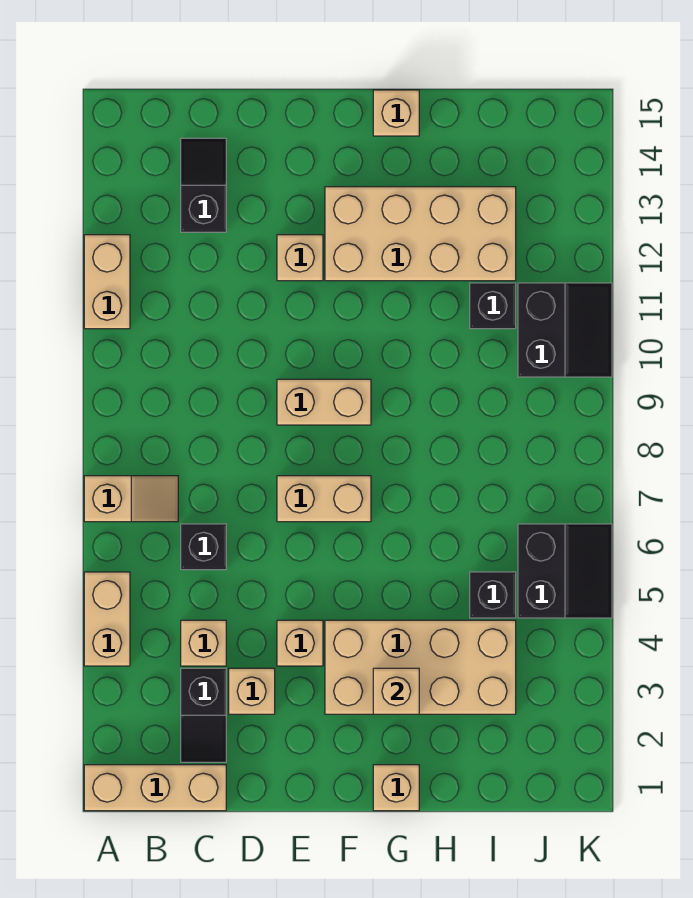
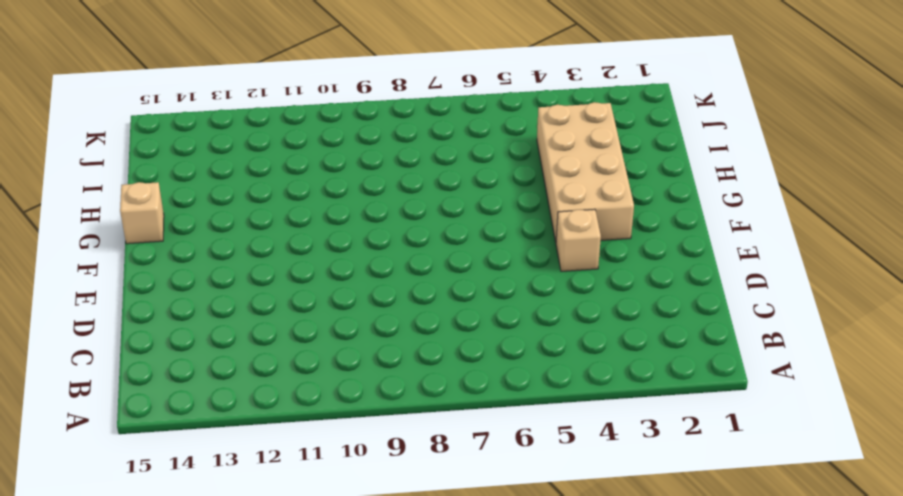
none -> tan 1x3 brick [84,765,226,811]
none -> tan 1x2 brick [84,572,130,666]
none -> tan 1x2 slope [84,476,178,522]

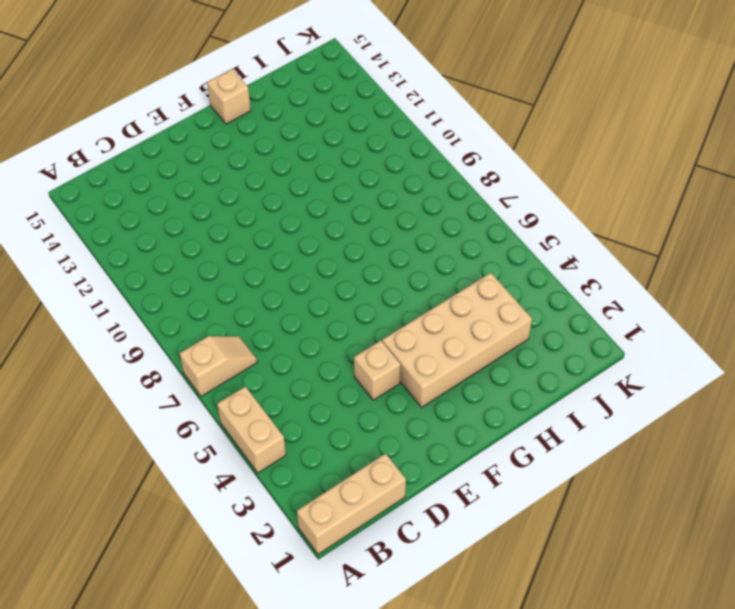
none -> tan 1x2 brick [84,235,130,329]
none -> black 1x2 slope [181,668,226,762]
none -> tan 1x1 brick [181,620,226,666]

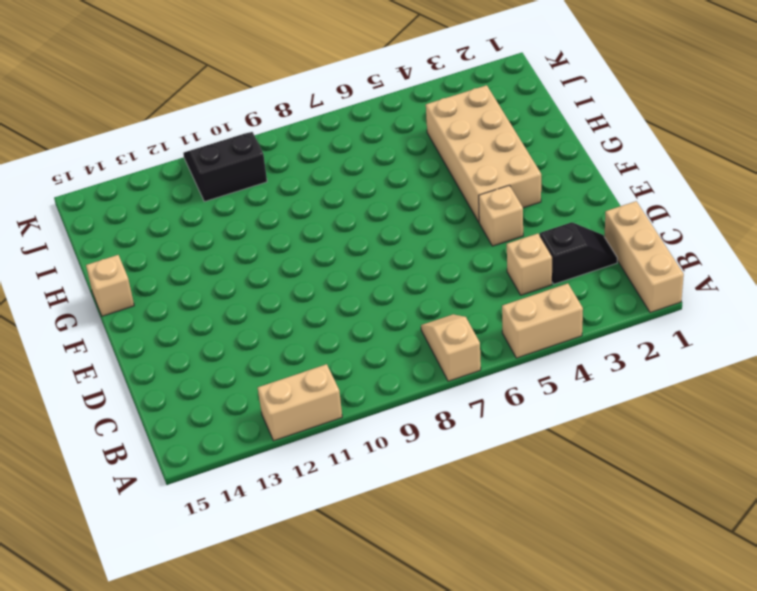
none -> black 1x1 brick [181,524,226,570]
none -> black 1x2 slope [181,138,226,232]
none -> tan 1x1 brick [229,668,275,714]

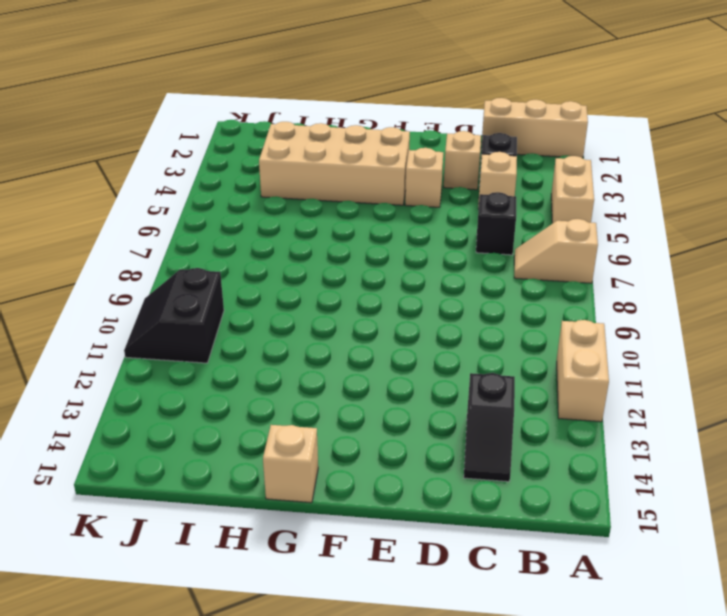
none -> tan 1x2 brick [277,476,371,522]
none -> tan 1x2 brick [277,379,371,425]
none -> tan 1x1 brick [277,235,323,281]

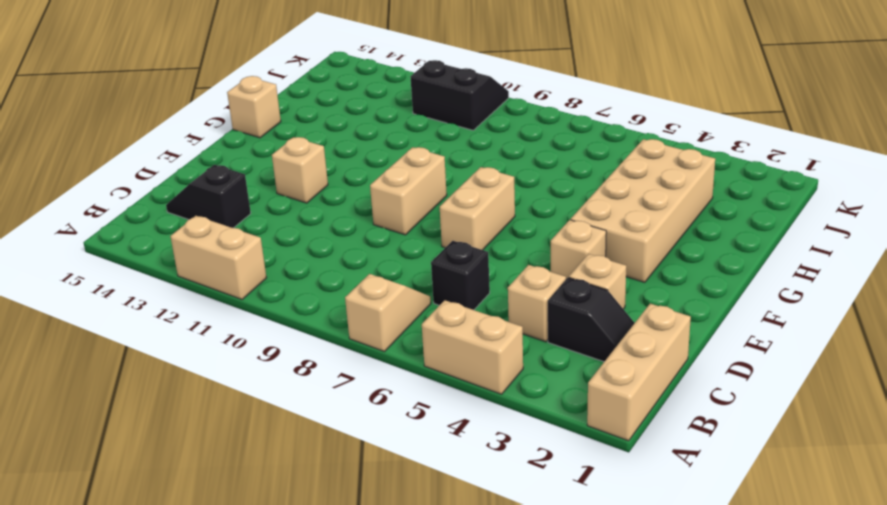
none -> tan 2x4 brick [325,187,516,281]
none -> tan 1x1 brick [373,765,419,811]
none -> black 1x1 brick [470,572,516,618]

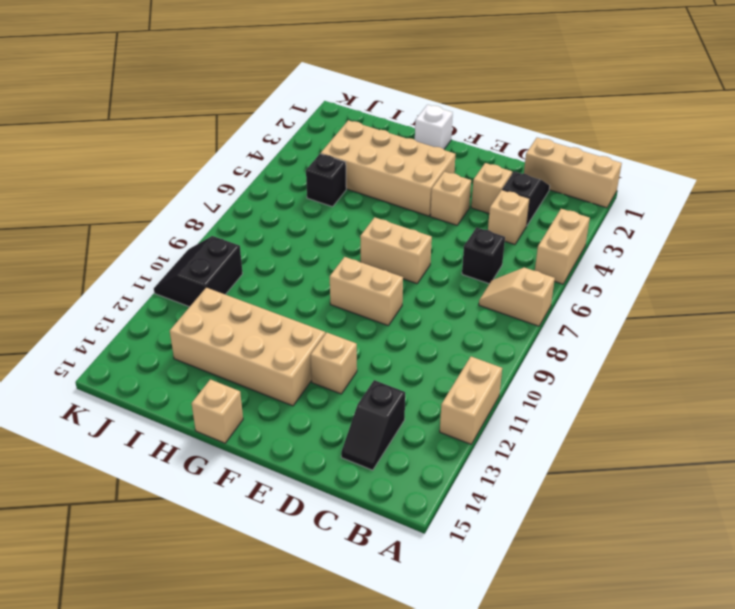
white 1x1 brick [415,105,453,149] -> tan 1x1 brick [373,765,419,811]
none -> black 1x1 brick [470,283,516,329]
none -> black 2x2 slope [518,524,612,618]
none -> tan 1x1 brick [373,668,419,714]

